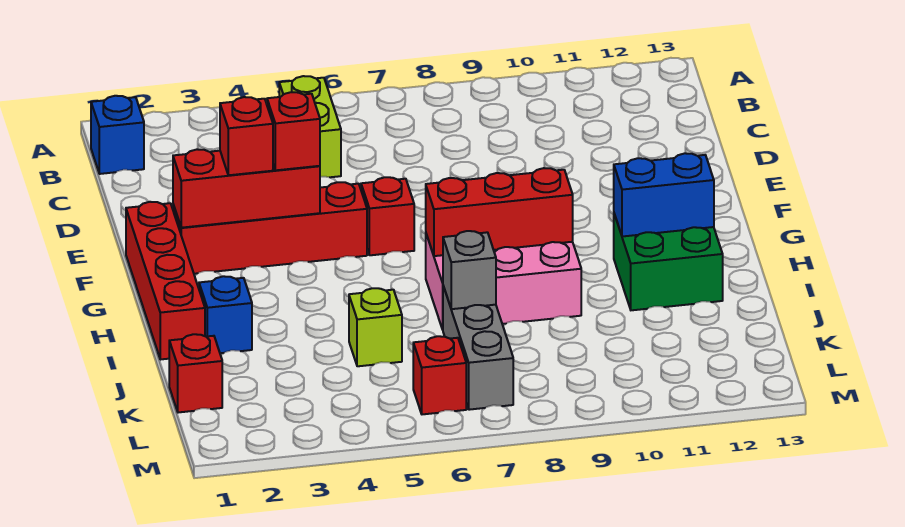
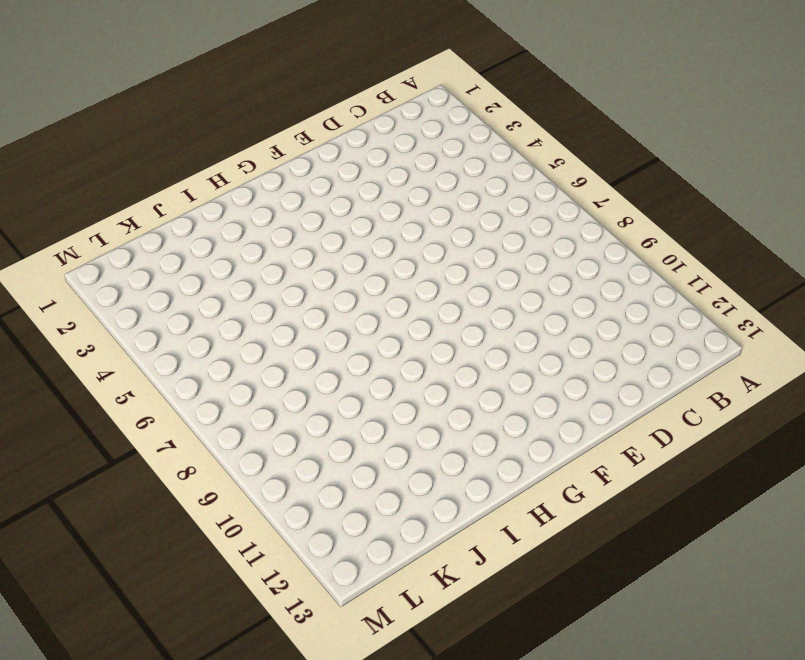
none -> blue 1x1 brick [91,96,144,174]
none -> lime 1x2 brick [279,76,341,177]
none -> red 1x4 brick [126,202,205,360]

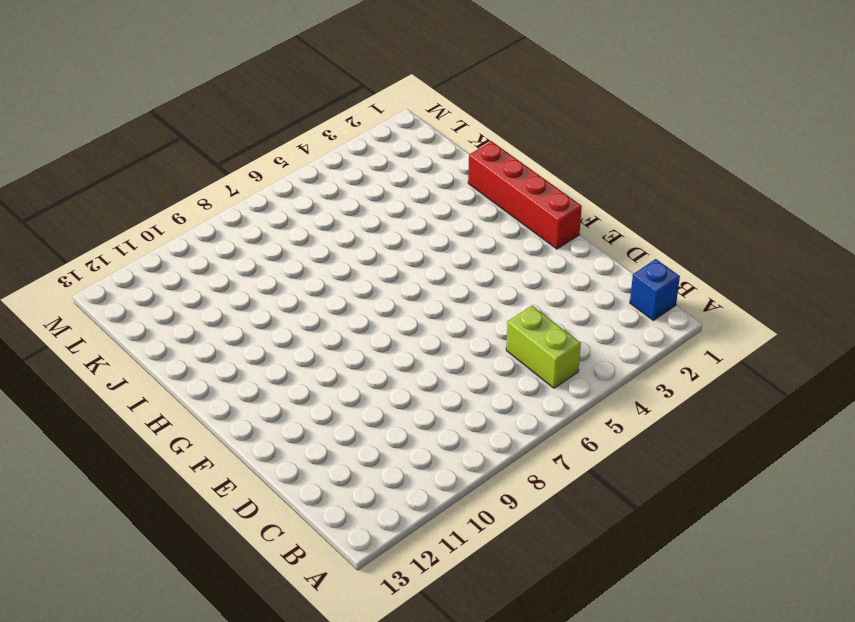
none -> red 1x4 brick [173,182,367,274]
none -> red 1x1 brick [361,177,414,255]
none -> pink 2x3 brick [426,234,581,330]

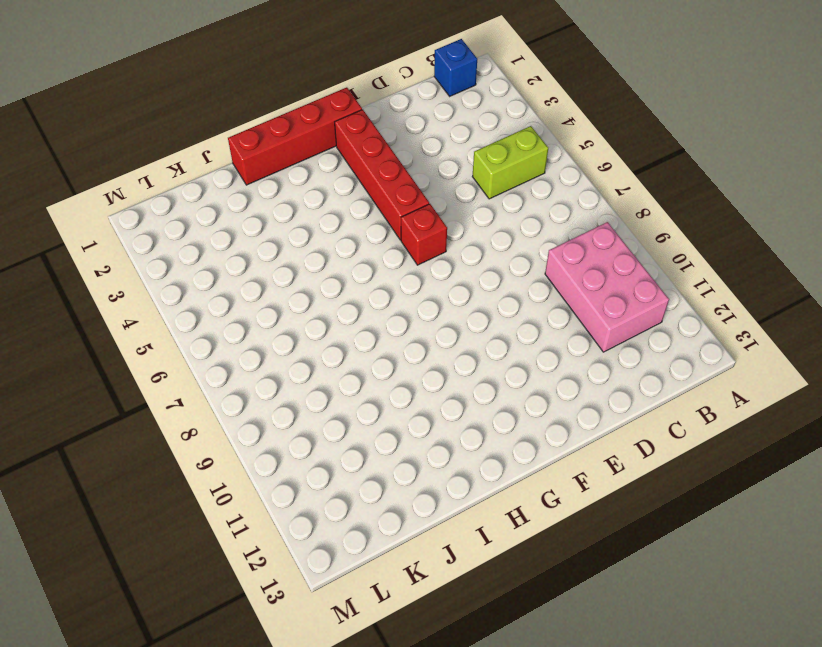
pink 2x3 brick [545,222,669,352] -> pink 2x3 brick moved to [426,234,581,330]
none -> green 2x2 brick [614,214,723,310]
none -> blue 1x1 brick [199,276,252,353]
none -> lime 1x1 brick [349,288,402,366]

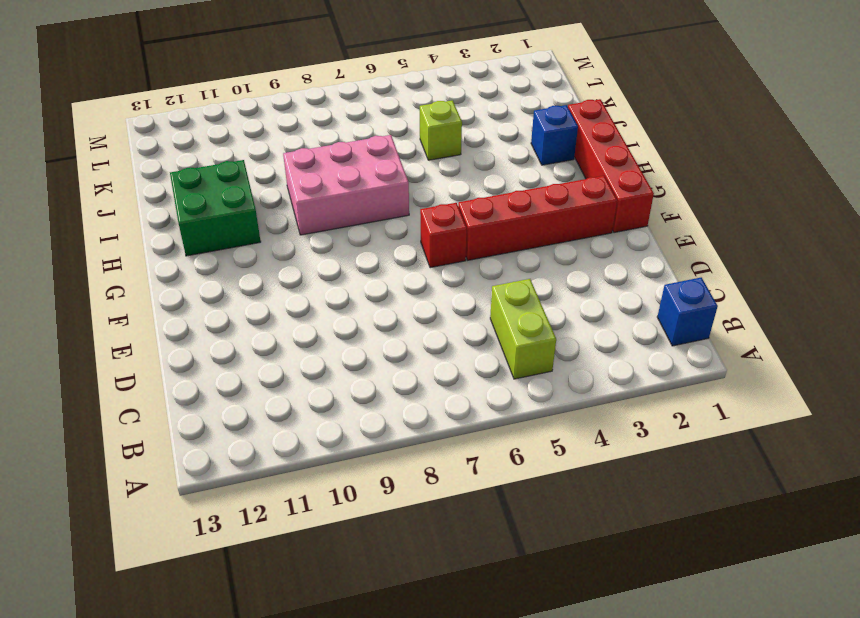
none -> grey 1x3 brick [443,286,513,410]
none -> red 1x1 brick [169,334,222,413]
none -> red 1x1 brick [413,336,466,414]

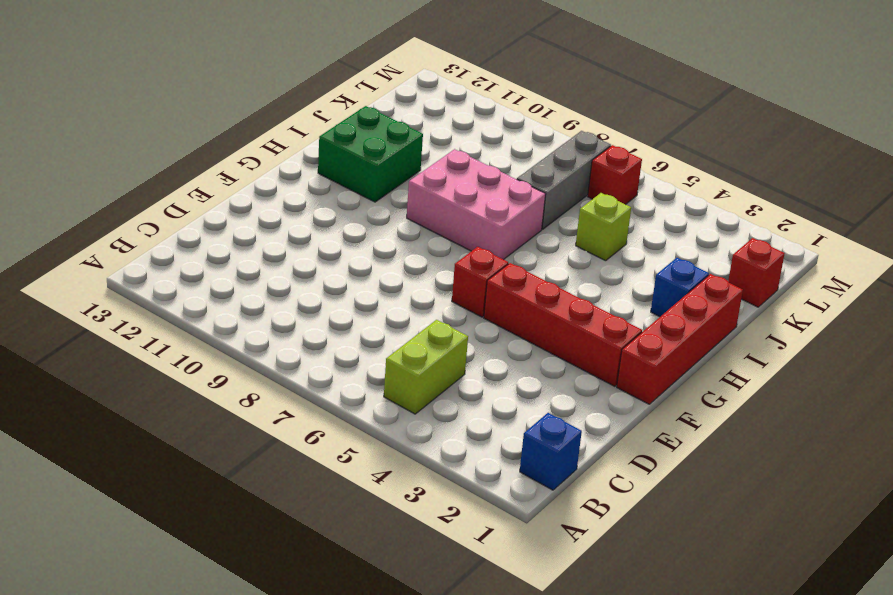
none -> red 1x3 brick [173,149,320,228]
none -> red 1x3 brick [426,168,573,256]
none -> blue 1x2 brick [614,153,714,237]

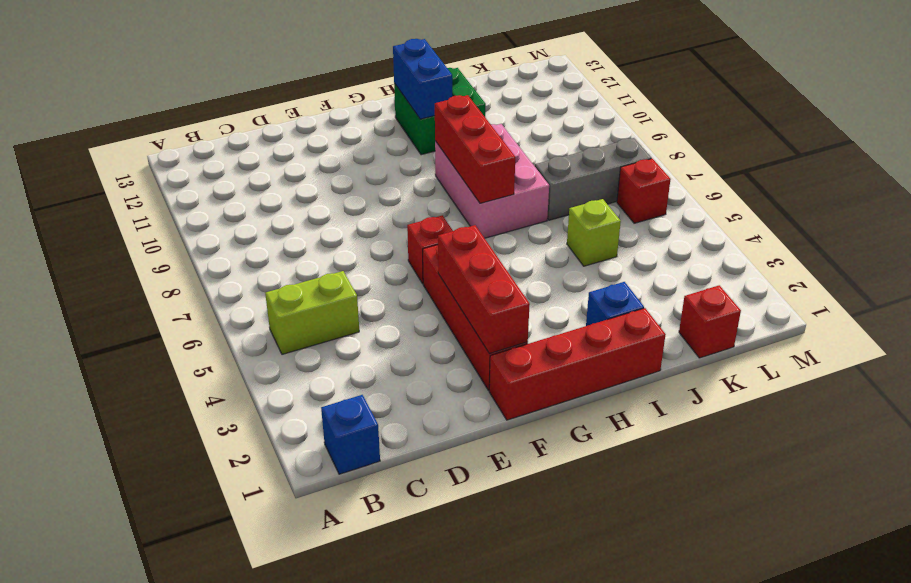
none -> grey 1x1 brick [443,231,496,309]
none -> red 1x1 brick [220,97,273,175]
none -> red 1x1 brick [267,92,320,170]

